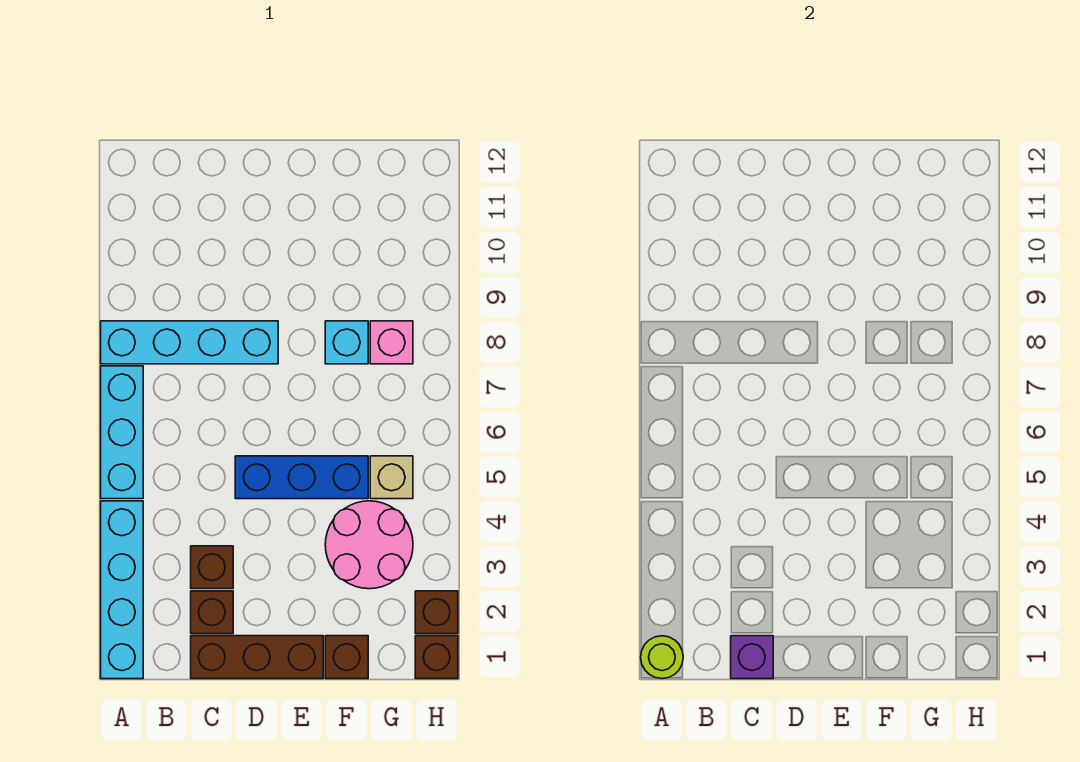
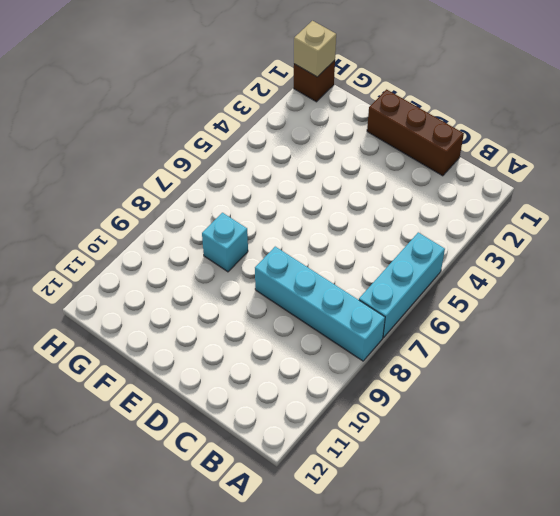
tan 1x1 brick [294,21,336,77] -> tan 1x1 brick moved to [370,456,413,499]
none -> cyan 1x4 brick [101,501,143,679]
none -> brown 1x1 brick [191,591,233,634]
none -> brown 1x1 brick [191,546,233,589]

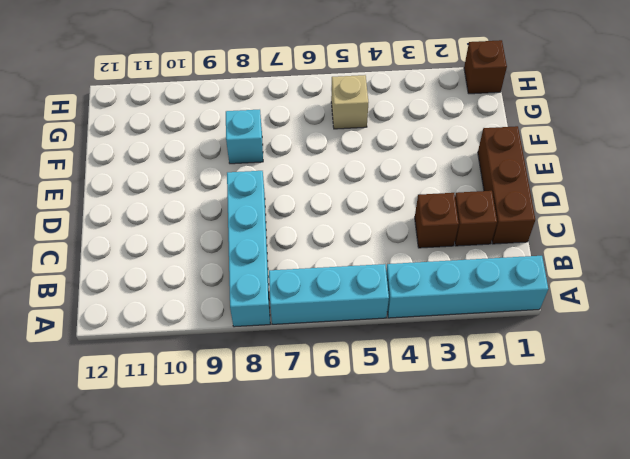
none -> blue 1x3 brick [235,456,368,499]
none -> brown 1x1 brick [325,636,368,679]
none -> pink 2x2 round brick [325,501,413,589]

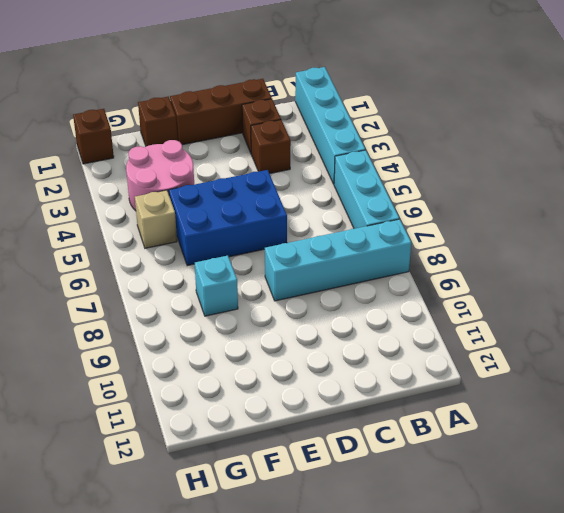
blue 2x3 brick [169,170,287,266] -> blue 1x3 brick [235,456,368,499]
none -> pink 1x1 brick [370,321,413,364]
none -> brown 1x1 brick [415,591,458,634]
none -> lime 1x1 round brick [641,636,683,679]

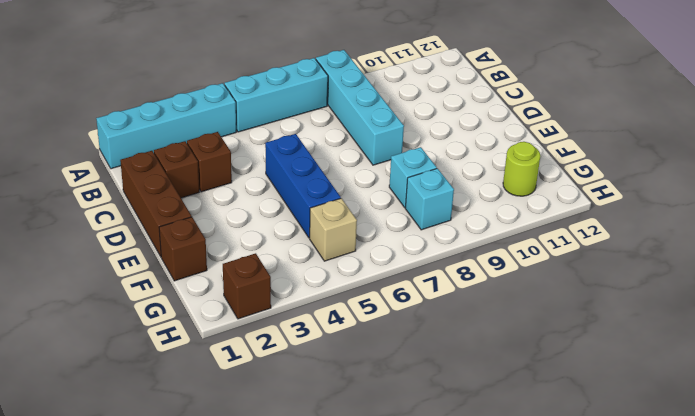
cyan 1x1 brick [405,168,454,230] -> pink 1x1 brick [370,321,413,364]
lime 1x1 round brick [503,142,540,196] -> lime 1x1 round brick moved to [641,636,683,679]
none -> pink 2x2 round brick [325,501,413,589]
none -> brown 1x1 brick [415,636,458,679]
none -> purple 1x1 brick [731,636,773,679]

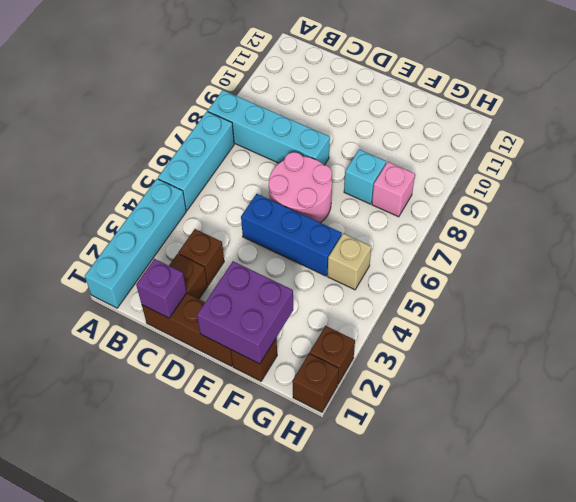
pink 2x2 round brick [269,152,332,223] -> pink 2x2 round brick moved to [325,501,413,589]
purple 2x2 brick [197,261,293,364] -> none
none -> lime 1x1 round brick [641,636,683,679]

